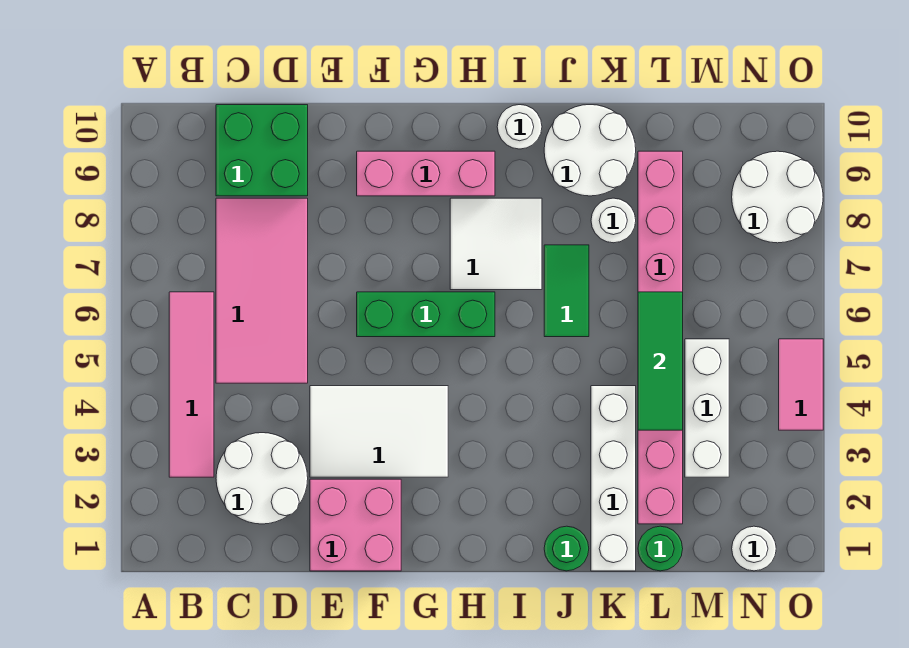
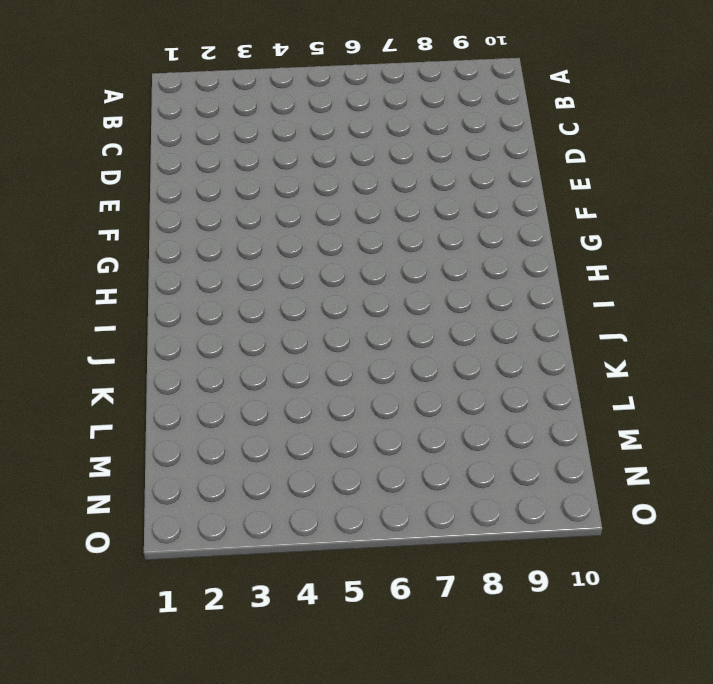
none -> pink 1x4 tile [169,292,214,477]
none -> white 2x2 round brick [216,433,308,524]
none -> pink 2x4 tile [216,198,308,383]

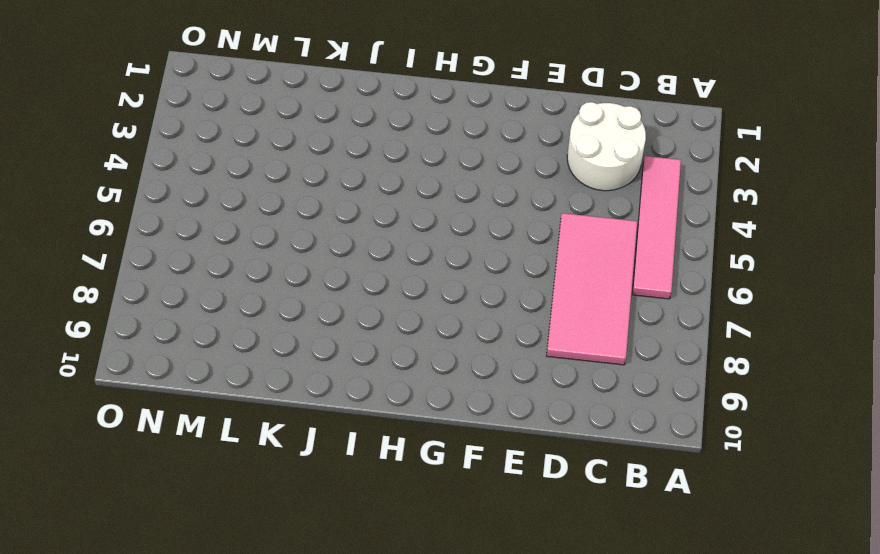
none -> green 2x2 brick [216,105,308,196]
none -> pink 2x2 brick [310,479,401,571]
none -> white 2x3 tile [310,386,448,477]

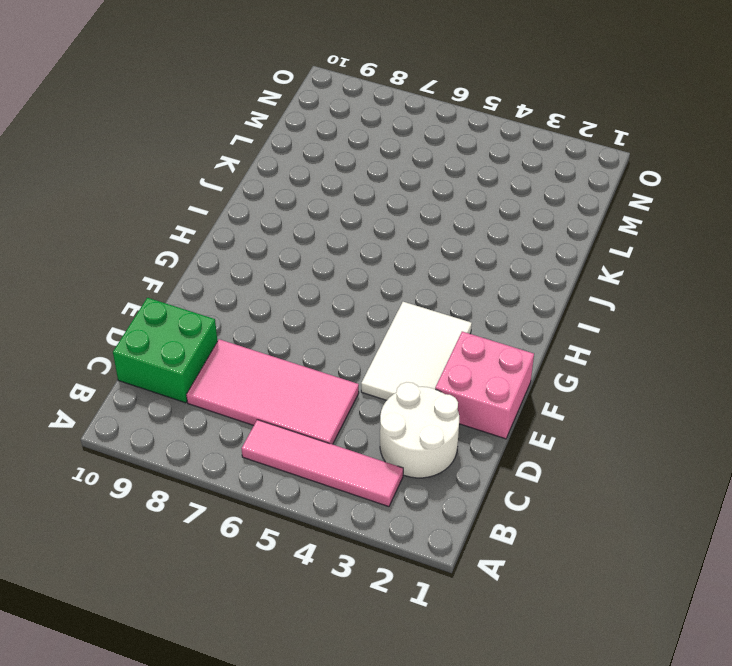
none -> green 1x3 brick [357,292,495,337]
none -> pink 1x3 brick [357,151,495,196]
none -> white 2x2 tile [450,198,542,290]

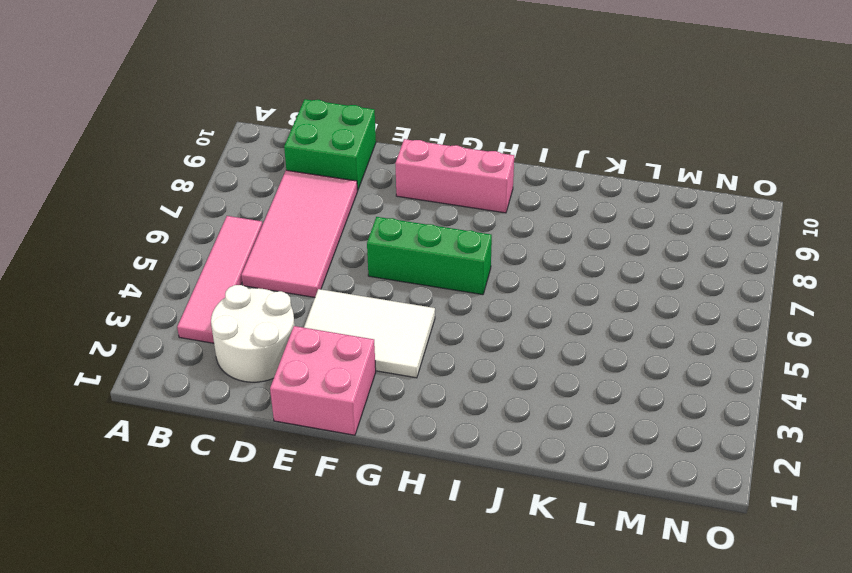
none -> white 2x2 tile [450,198,542,290]
none -> white 1x1 round brick [497,105,542,149]
none -> green 1x1 round brick [544,526,589,571]

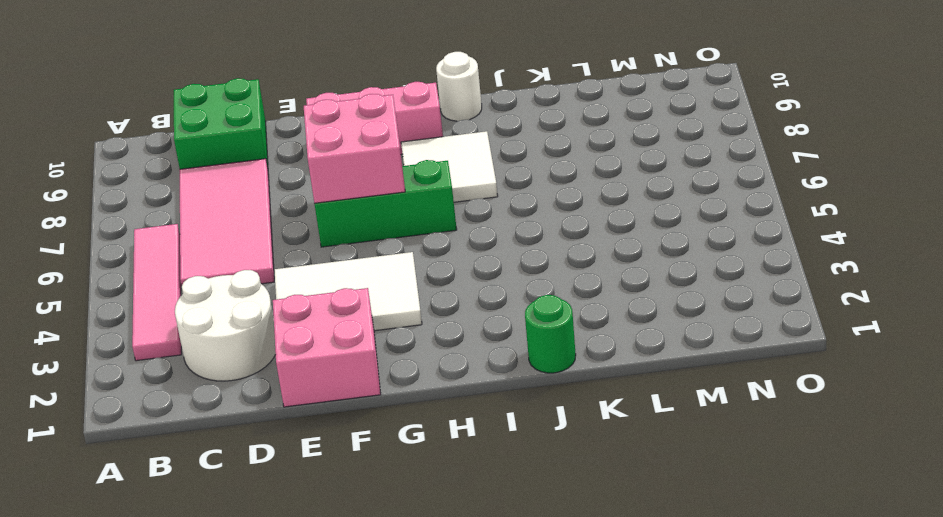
pink 2x2 brick [304,94,405,203] -> none
none -> green 1x2 tile [544,245,589,337]
none -> white 2x2 round brick [544,105,636,196]
none -> white 1x4 brick [591,386,636,571]

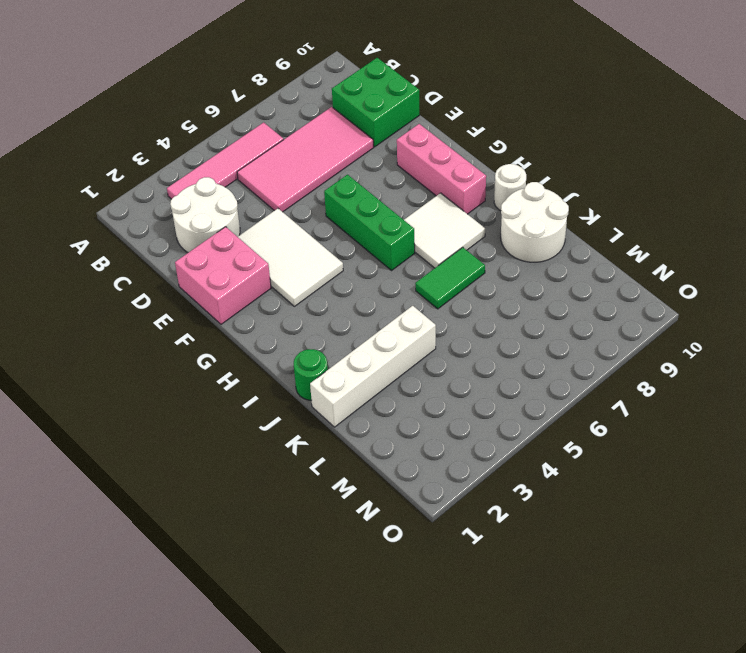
none -> white 1x1 round brick [591,198,636,243]
none -> green 1x1 round brick [638,526,683,571]
none -> pink 1x8 brick [638,151,683,524]

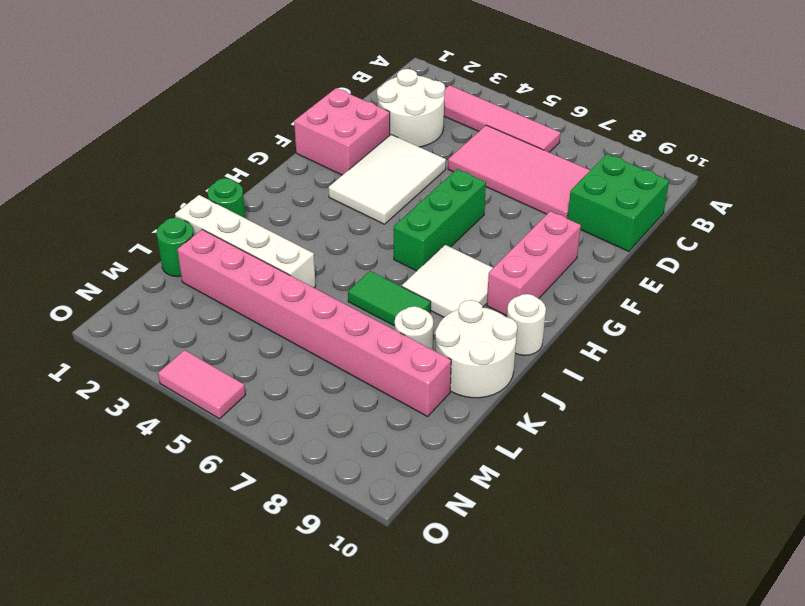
none -> white 1x3 brick [685,339,729,477]
none -> white 1x1 round brick [732,526,776,571]
none -> white 2x2 round brick [732,151,823,243]

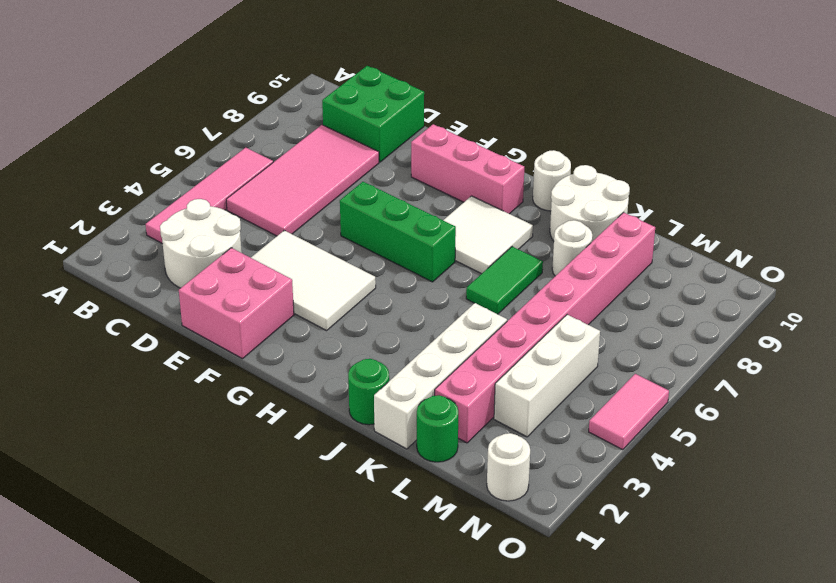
none -> white 2x2 round brick [732,151,823,243]
none -> green 1x3 tile [638,292,683,430]

